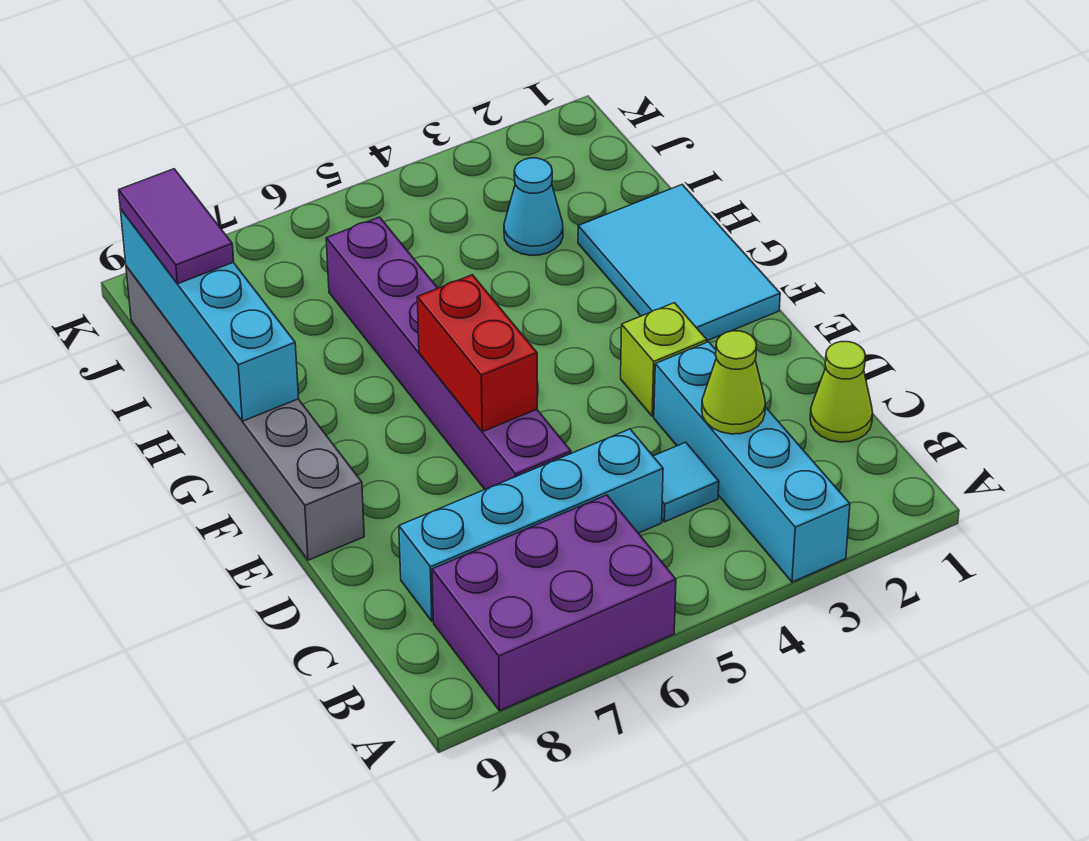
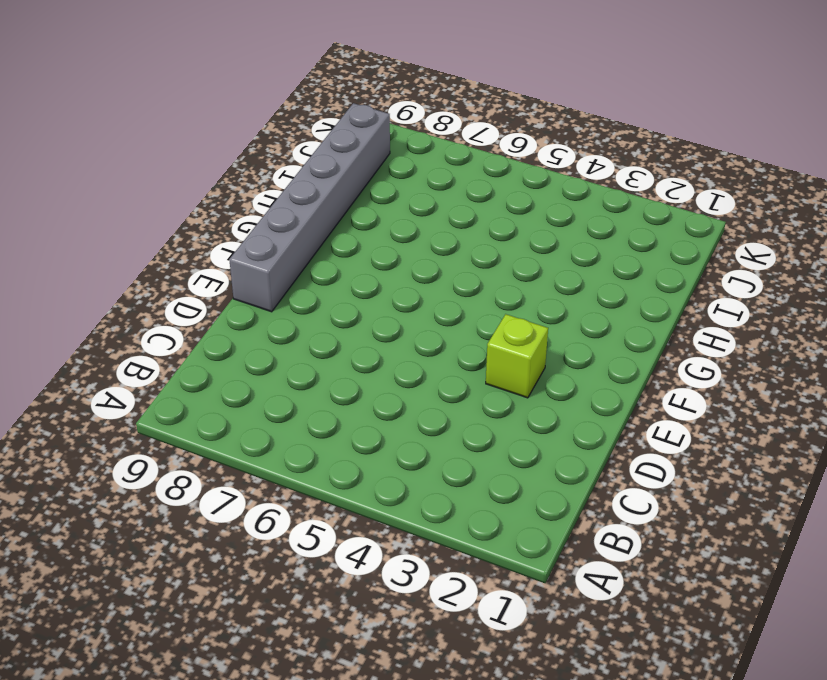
none -> cyan 1x4 brick [654,342,850,582]
none -> purple 2x3 brick [432,495,676,711]
none -> lime 1x1 cone [810,342,873,442]

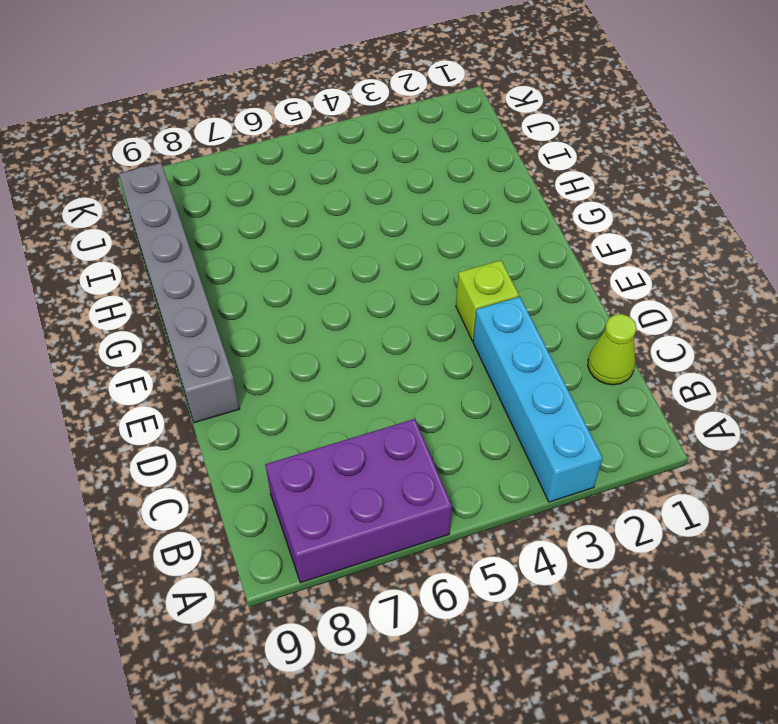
none -> cyan 1x1 tile [653,442,719,522]
none -> cyan 1x4 brick [399,429,663,621]
none -> purple 1x6 brick [326,217,571,489]

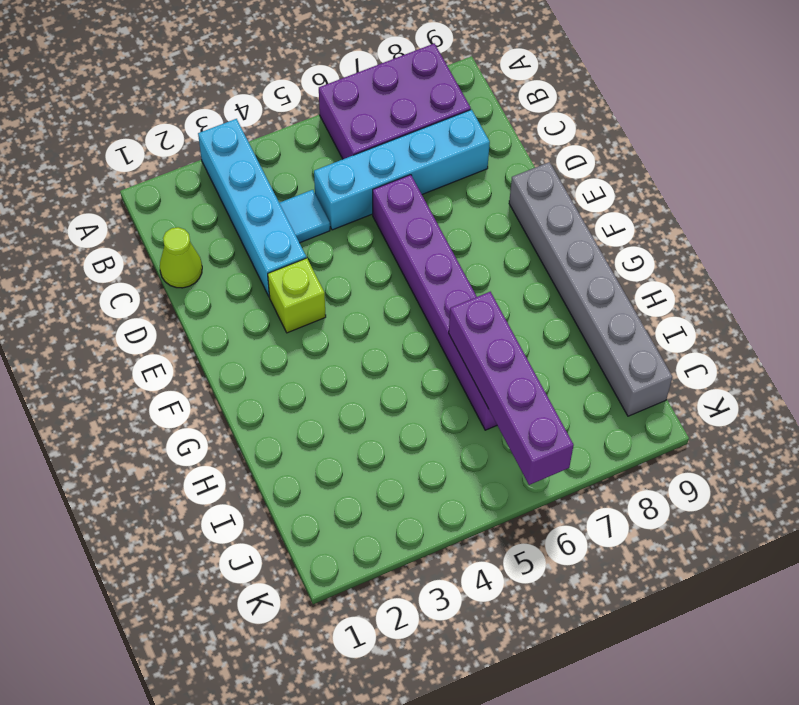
purple 1x4 brick [449,292,574,485] -> none
none -> cyan 2x3 tile [578,185,780,341]
none -> cyan 1x1 cone [504,158,563,255]
none -> lime 1x1 cone [702,331,765,434]

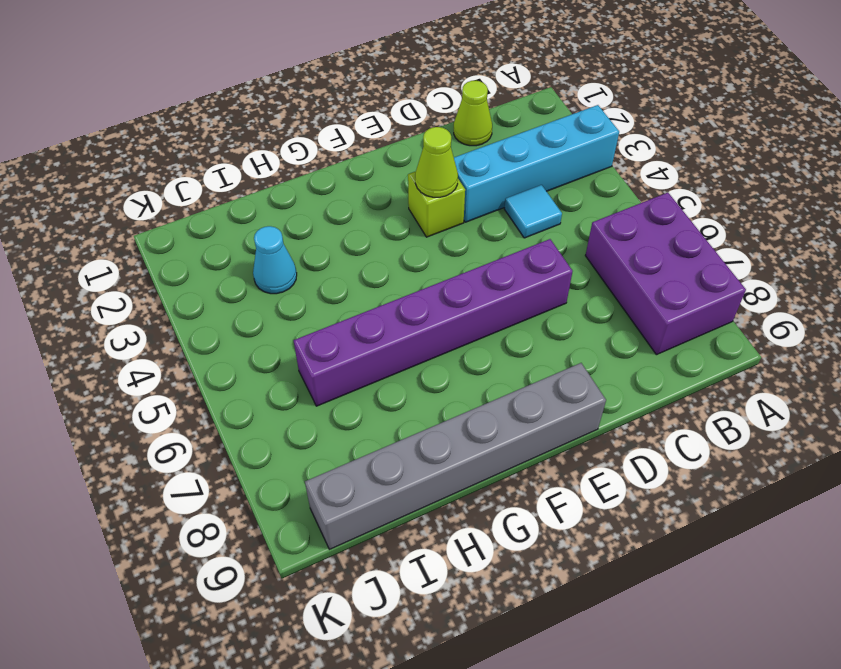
lime 1x1 cone [415,127,458,197] -> lime 1x1 cone moved to [702,331,765,434]
none -> cyan 1x4 brick [399,429,663,621]
none -> cyan 2x3 tile [578,185,780,341]
none -> red 1x2 brick [417,275,537,432]

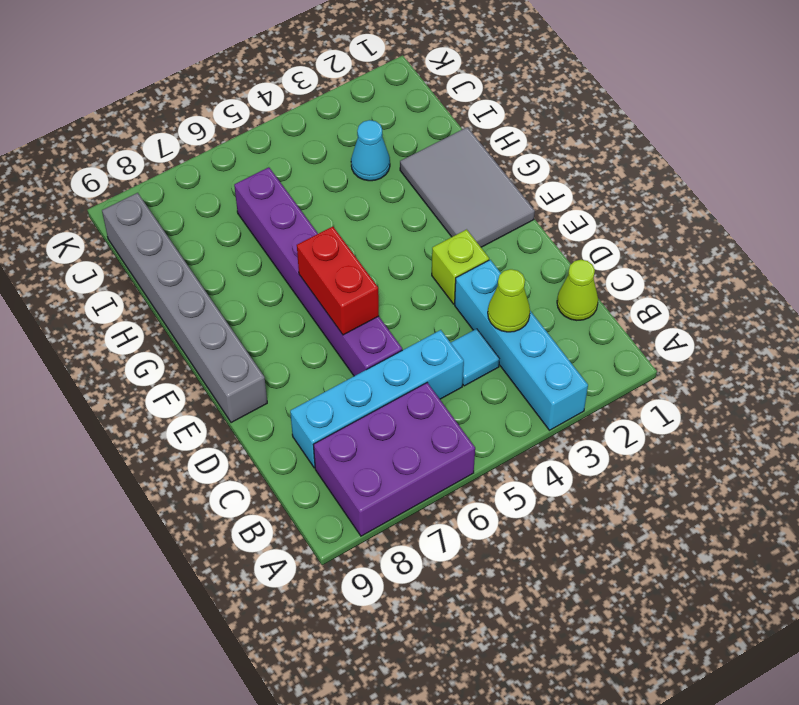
grey 2x3 tile [400,127,535,247] -> cyan 2x3 tile [578,185,780,341]
none -> cyan 1x4 brick [120,209,299,421]
none -> purple 1x2 tile [119,169,234,284]

